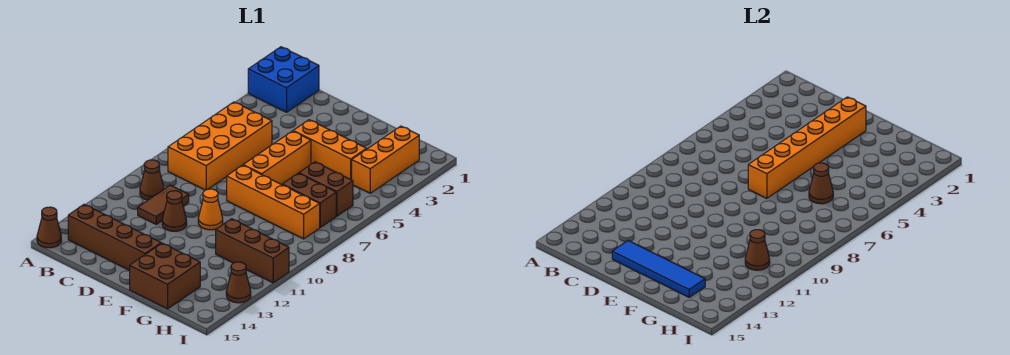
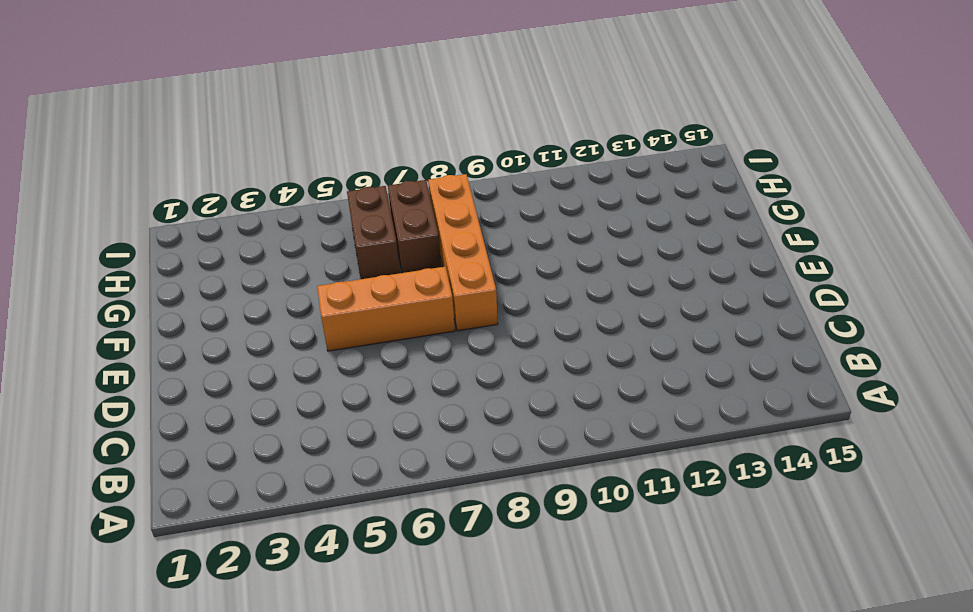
none -> blue 2x2 brick [248,47,319,112]
none -> brown 1x1 cone [37,207,61,248]
none -> orange 2x4 brick [168,102,272,190]

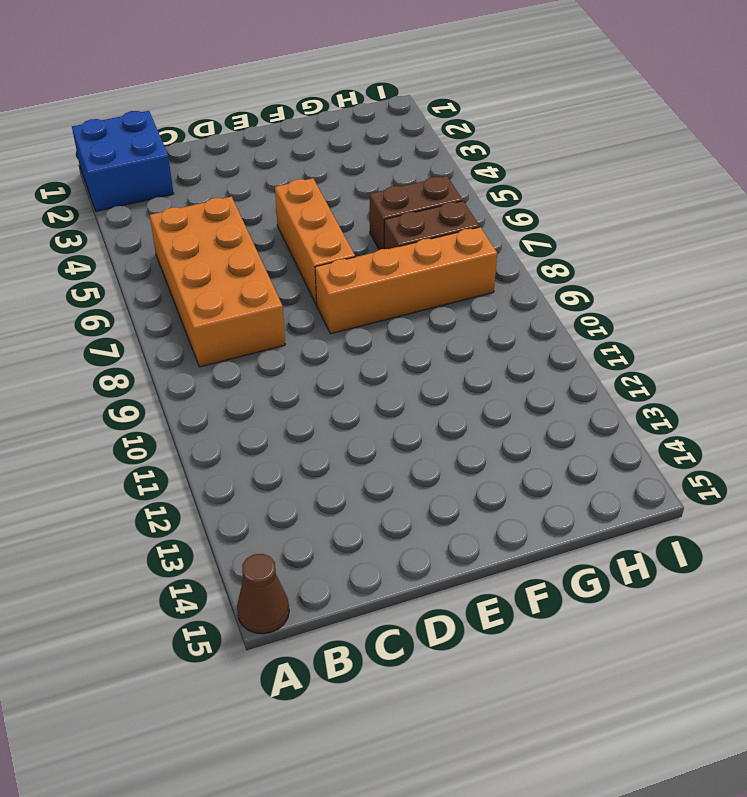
none -> brown 1x1 cone [140,160,164,200]
none -> brown 1x4 brick [68,204,161,270]
none -> brown 1x2 tile [138,185,189,224]

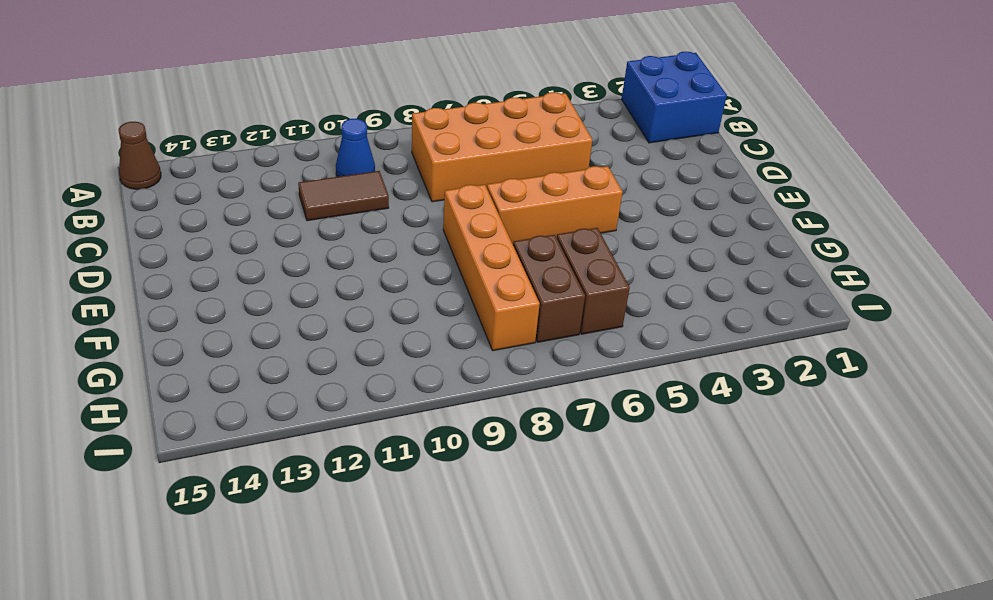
blue 1x1 cone [336,119,375,177] -> brown 1x1 cone [140,160,164,200]
none -> brown 1x4 brick [68,204,161,270]
none -> brown 1x1 cone [162,191,187,231]
none -> orange 1x3 brick [293,120,366,180]

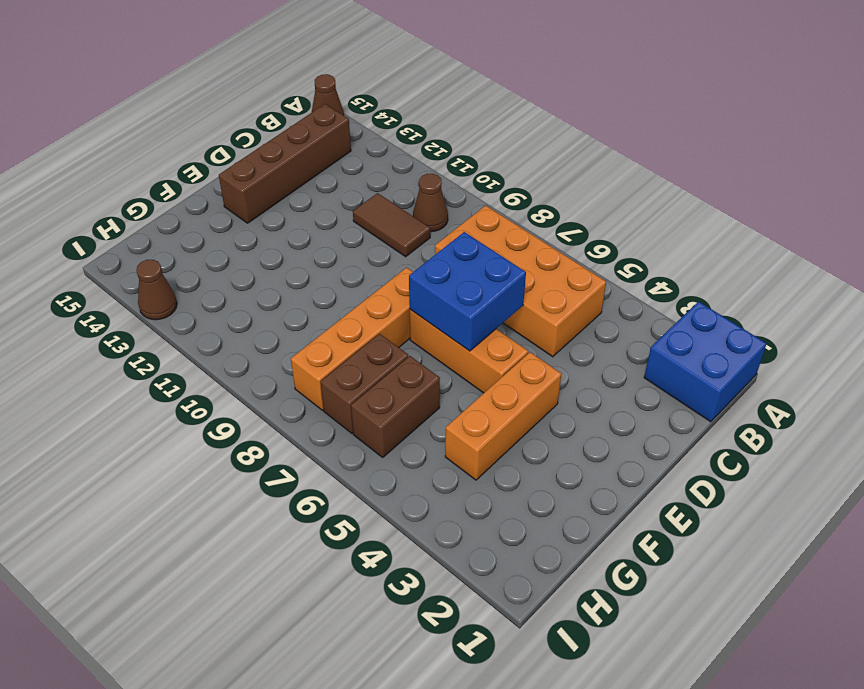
blue 2x2 brick [409,232,526,351] -> orange 1x6 brick [748,97,866,198]
none -> brown 1x1 cone [162,191,187,231]
none -> orange 1x1 cone [198,189,223,230]
none -> brown 2x2 brick [130,243,200,309]

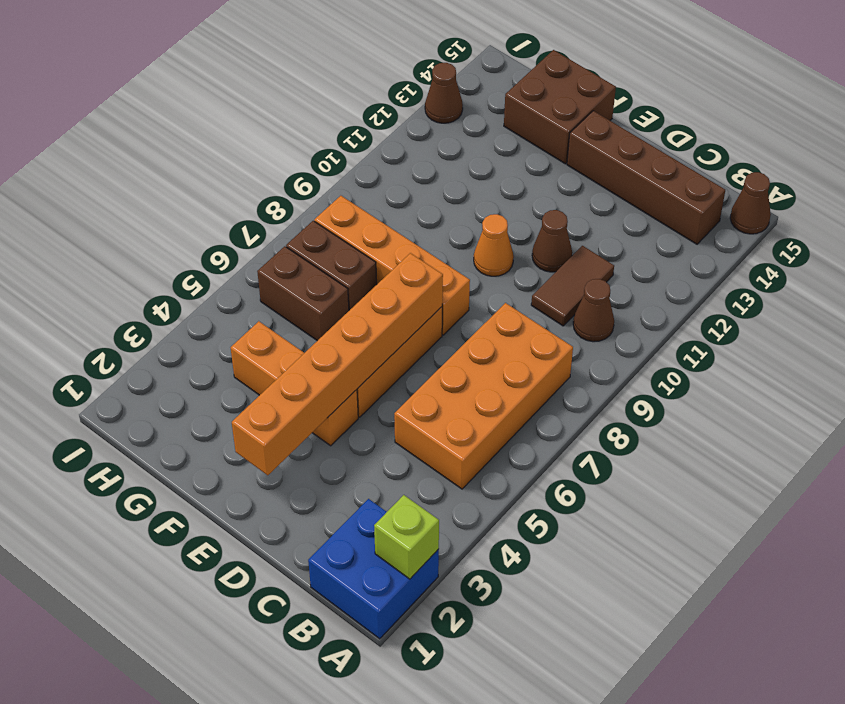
lime 1x1 brick [374,495,439,579] -> none
none -> brown 1x3 brick [216,219,289,283]
none -> orange 1x3 brick [352,126,419,193]
none -> blue 1x4 tile [612,241,705,297]

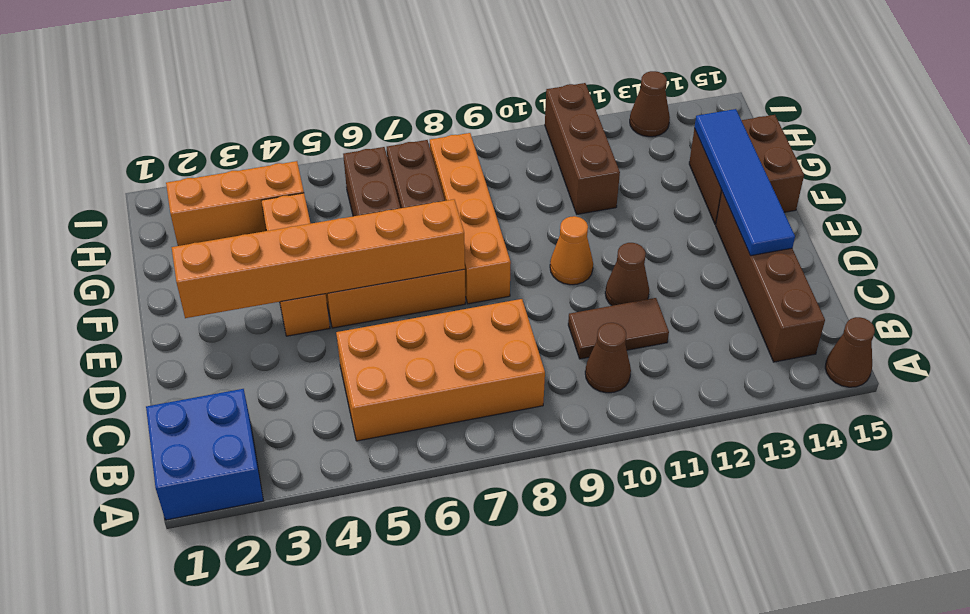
none -> brown 1x1 cone [809,163,833,204]
none -> brown 1x1 cone [745,230,770,270]

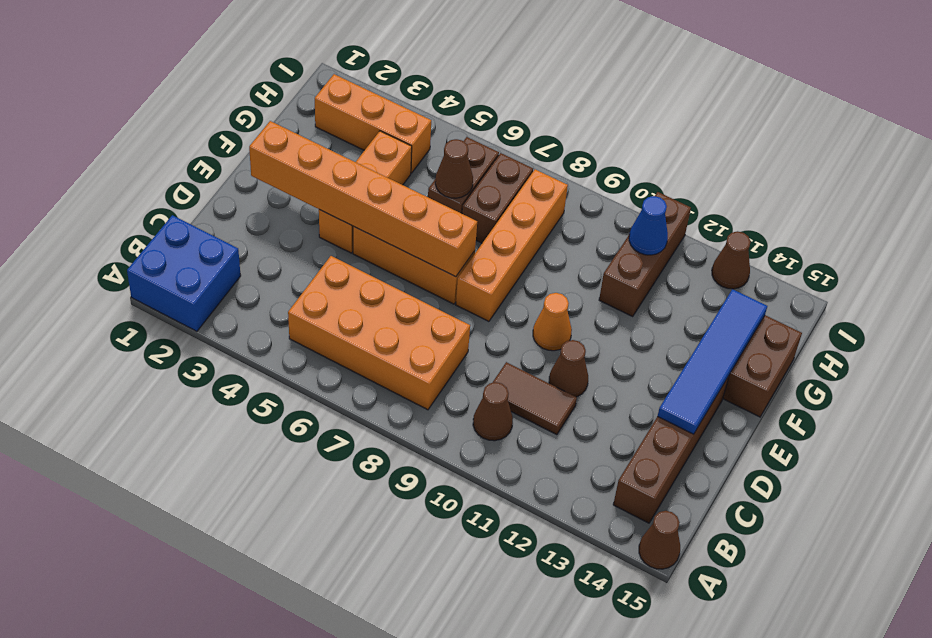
blue 1x1 cone [629,196,668,255] -> brown 1x1 cone [745,230,770,270]

